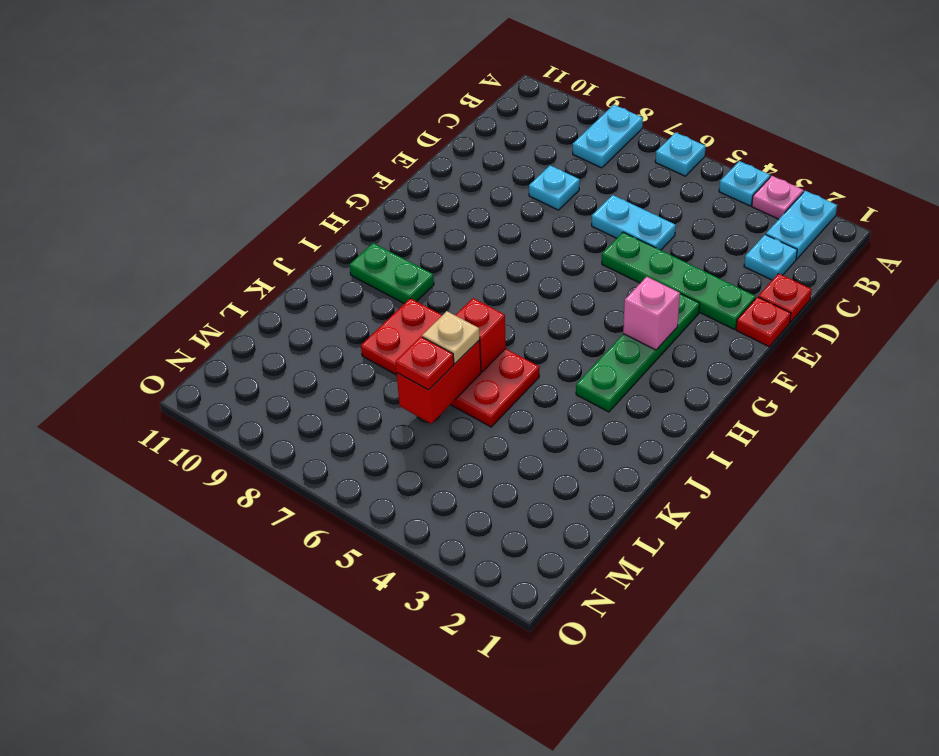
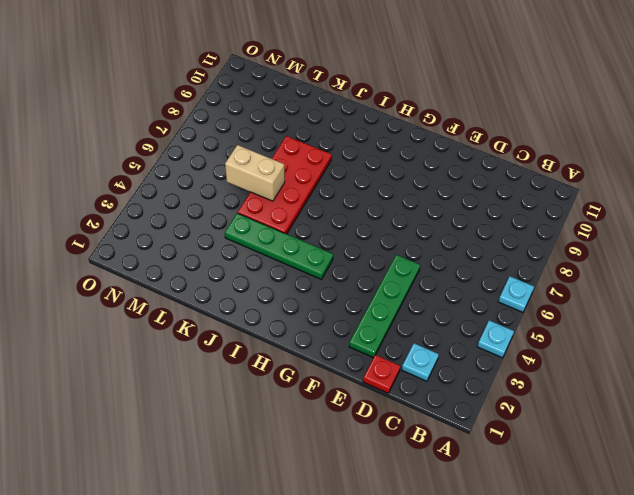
green 1x4 plate [225,213,333,280] -> green 1x4 plate moved to [576,294,700,412]
tan 1x2 brick [225,145,285,201] -> red 1x2 brick [397,340,481,424]
none -> cyan 1x2 plate [766,191,837,259]
none -> pink 1x1 plate [752,176,803,219]
none -> cyan 1x2 plate [573,105,643,168]

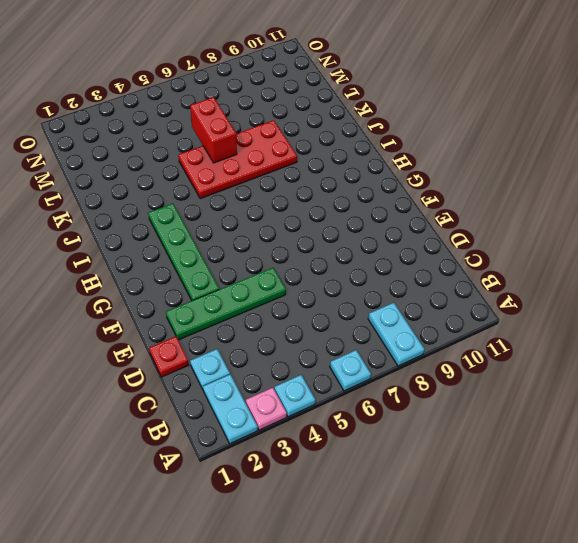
none -> cyan 1x2 plate [592,195,676,250]
none -> cyan 1x1 plate [529,165,580,210]
none -> red 1x1 plate [736,297,791,347]

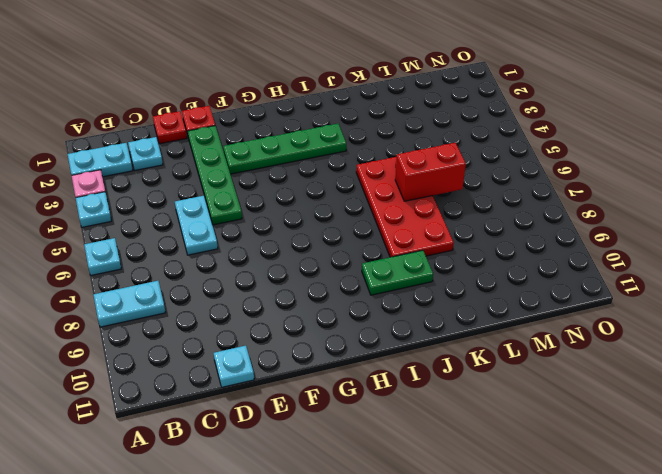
cyan 1x1 plate [214,346,254,387] -> cyan 1x1 plate moved to [529,165,580,210]
green 1x2 plate [362,250,433,295] -> green 1x2 plate turned to [350,243,434,304]
none -> pink 1x1 brick [623,277,680,350]
none -> red 1x1 brick [455,298,506,372]
none -> tan 1x1 plate [422,311,480,363]

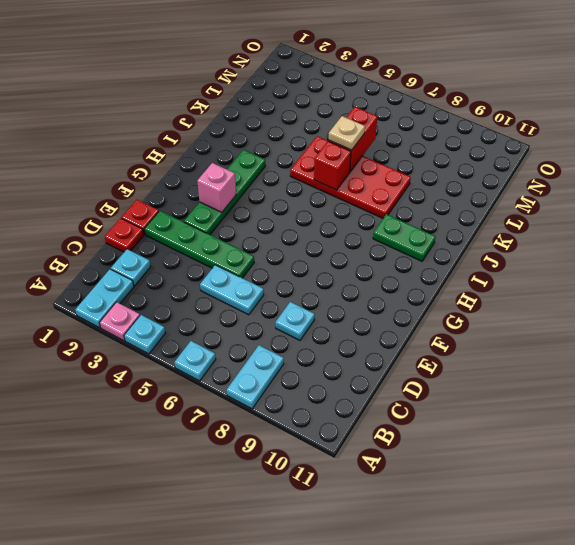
none -> red 1x1 plate [395,337,454,390]

